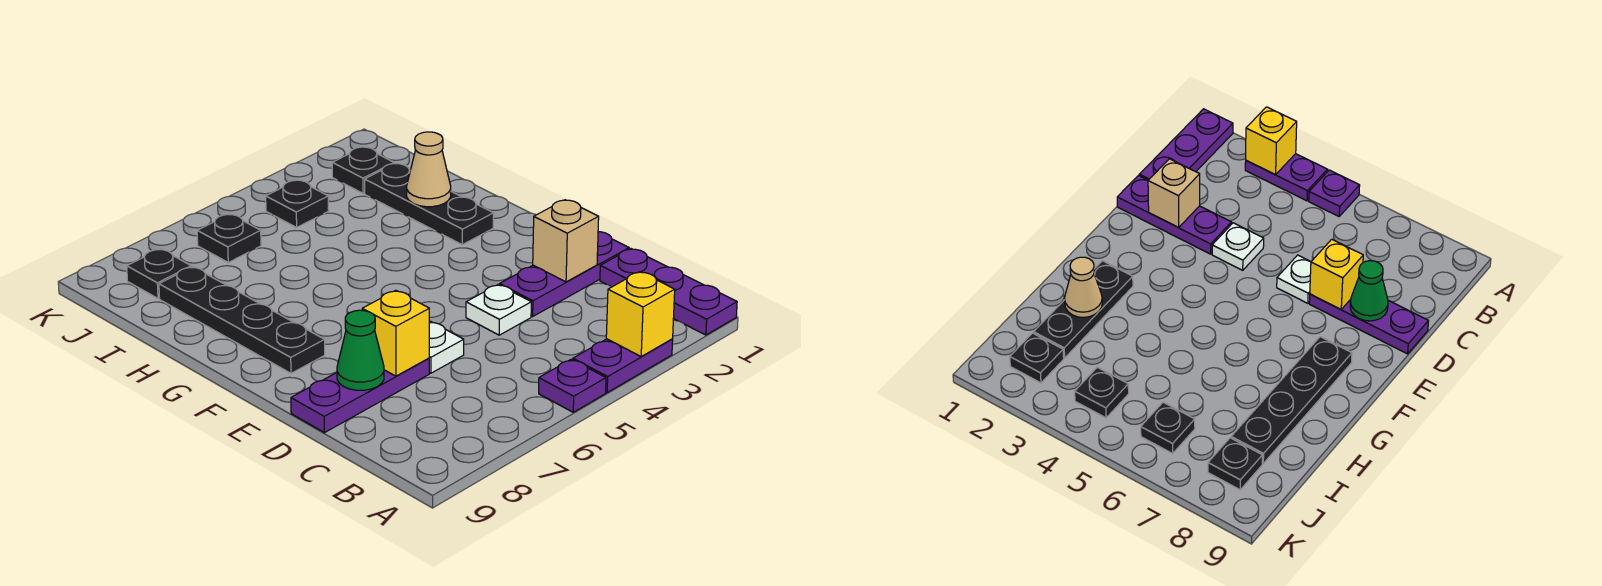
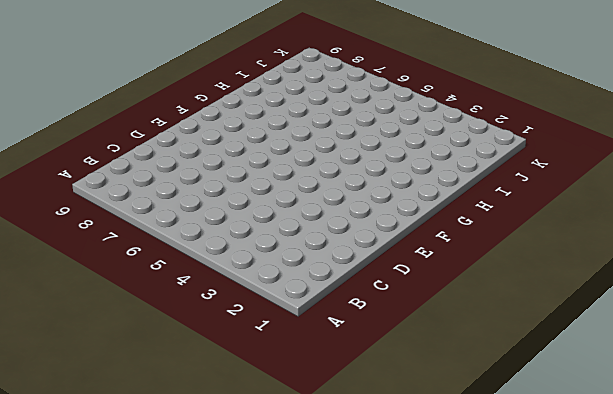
none -> purple 1x3 plate [600,249,737,335]
none -> purple 1x2 plate [573,339,673,392]
none -> purple 1x1 plate [539,359,606,412]

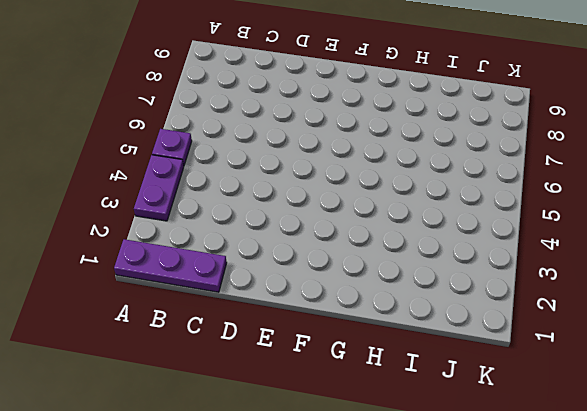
none -> purple 1x3 plate [500,232,629,316]
none -> white 1x1 plate [466,285,531,335]
none -> white 1x1 plate [429,321,464,373]

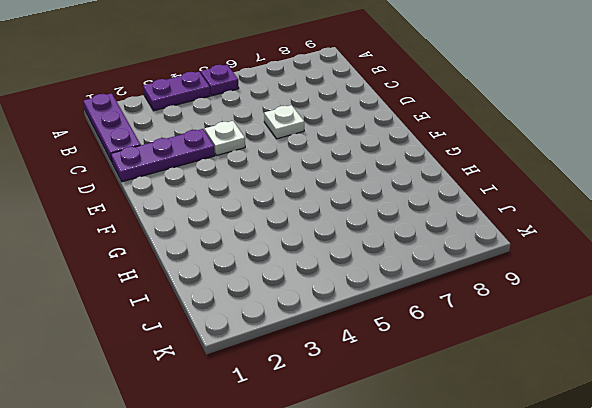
none -> purple 1x3 plate [291,358,429,433]
none -> black 1x4 plate [159,267,325,373]
none -> black 1x3 plate [365,163,494,245]

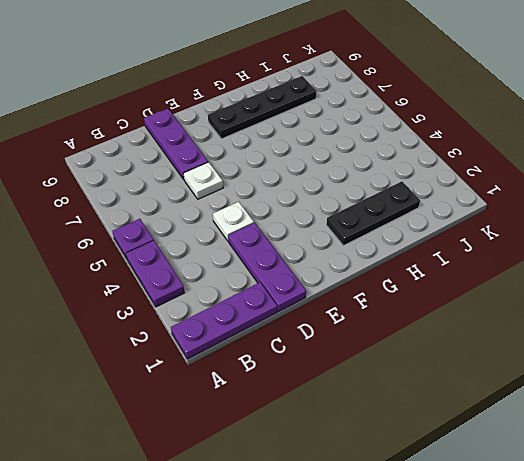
none -> black 1x1 plate [332,147,394,193]
none -> black 1x1 plate [266,180,328,227]
none -> black 1x1 plate [197,214,261,262]

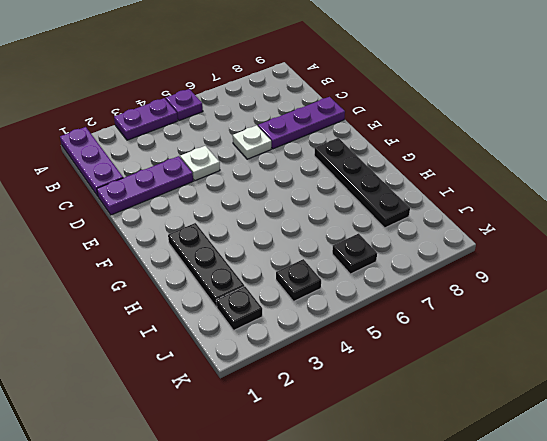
none -> black 1x1 plate [127,249,191,298]
none -> yellow 1x1 brick [606,272,675,356]
none -> tan 1x1 brick [533,200,599,282]

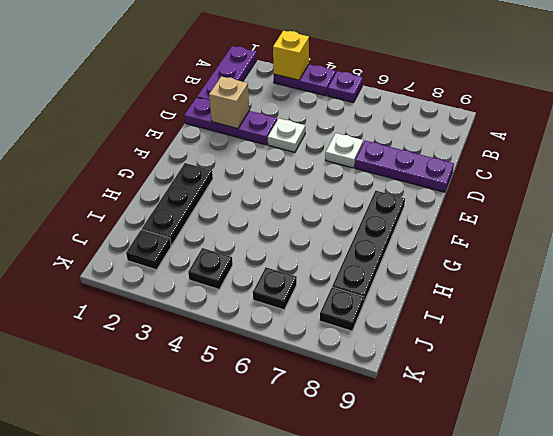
none -> yellow 1x1 brick [362,290,429,376]
none -> green 1x1 cone [337,310,384,390]
none -> tan 1x1 cone [407,132,451,207]

